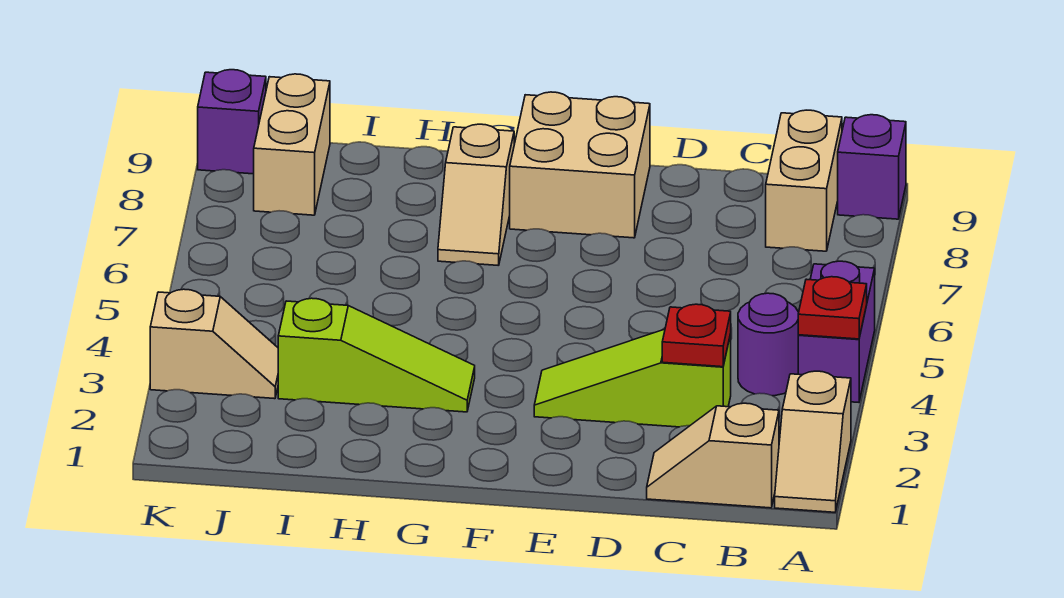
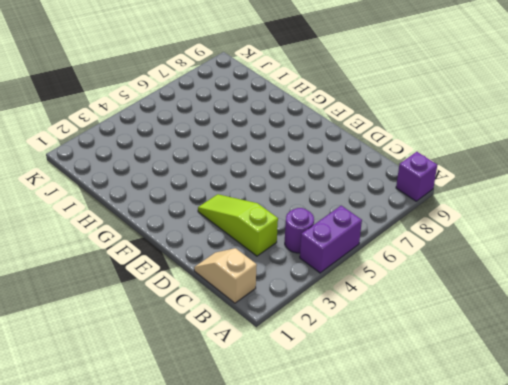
none -> tan 1x2 slope [775,371,851,512]
none -> tan 1x2 brick [766,110,842,251]
none -> tan 2x2 brick [510,92,650,238]

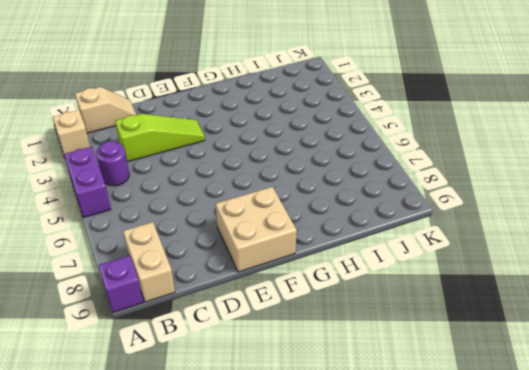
none -> lime 1x3 slope [278,298,475,412]
none -> tan 1x2 slope [438,124,514,266]
none -> tan 1x2 slope [150,289,278,399]

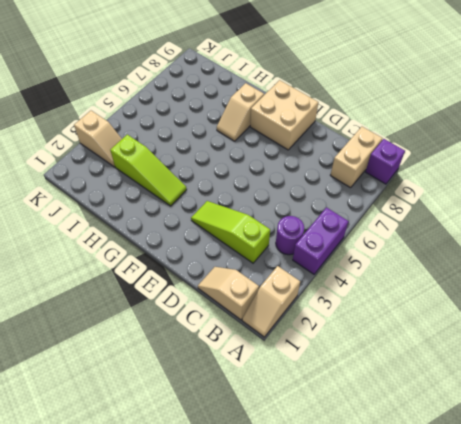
none -> tan 1x2 brick [254,74,330,215]
none -> purple 1x1 brick [198,70,266,174]
none -> red 1x1 plate [798,277,867,339]

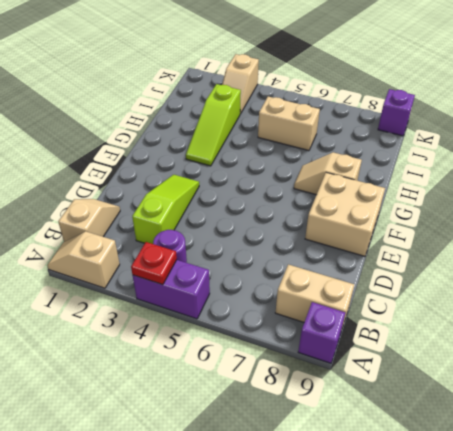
tan 1x2 brick [258,97,320,151] -> tan 1x2 brick moved to [254,74,330,215]
none -> red 1x1 plate [662,304,731,367]

